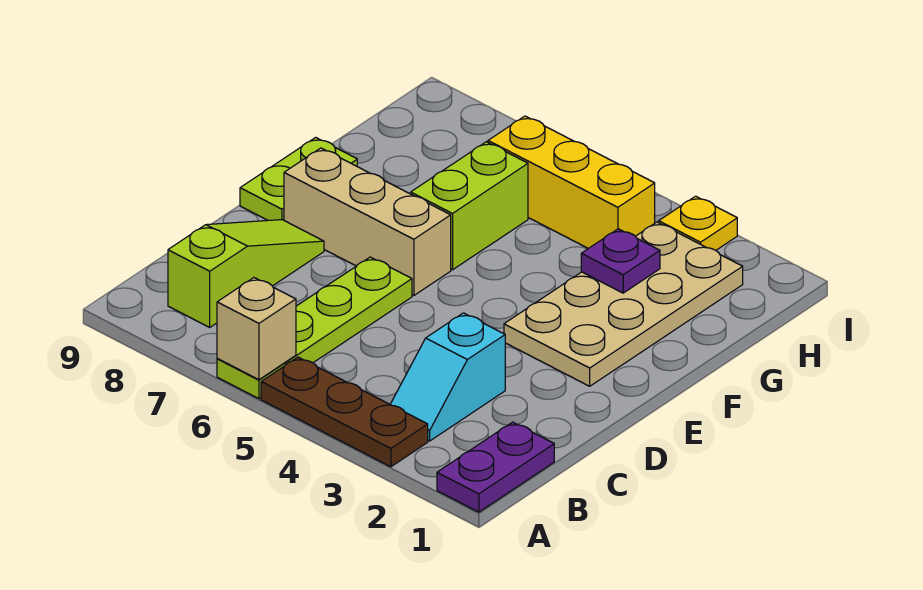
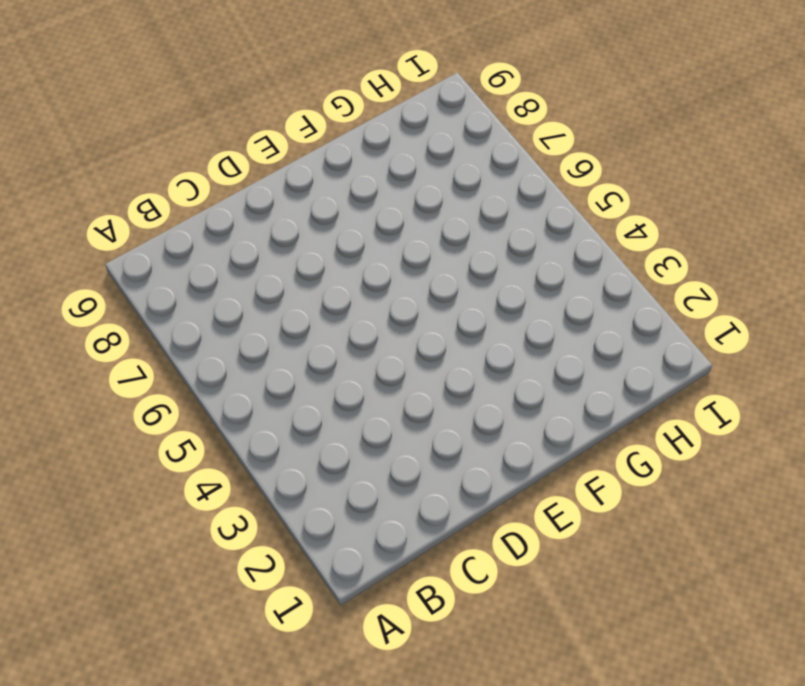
none -> purple 1x2 plate [437,422,554,512]
none -> brown 1x3 plate [261,357,428,467]
none -> lime 1x4 plate [217,257,412,399]

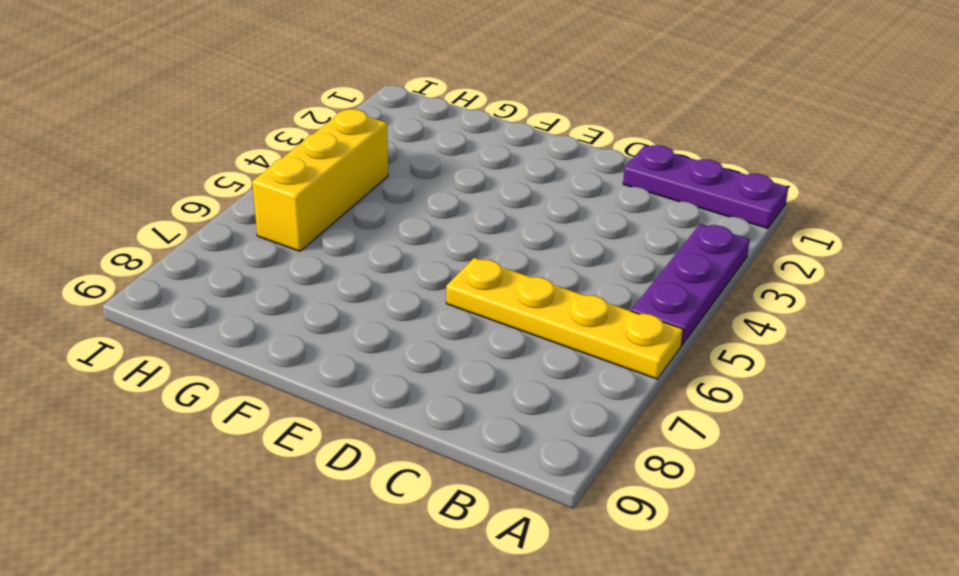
purple 1x3 plate [623,145,788,228] -> purple 1x2 plate [437,422,554,512]
purple 1x3 plate [631,224,750,345] -> brown 1x3 plate [261,357,428,467]
yellow 1x4 plate [446,258,683,379] -> lime 1x4 plate [217,257,412,399]
none -> cyan 1x2 slope [390,313,505,441]
none -> lime 1x3 slope [168,220,324,327]
none -> tan 2x4 plate [504,222,743,386]

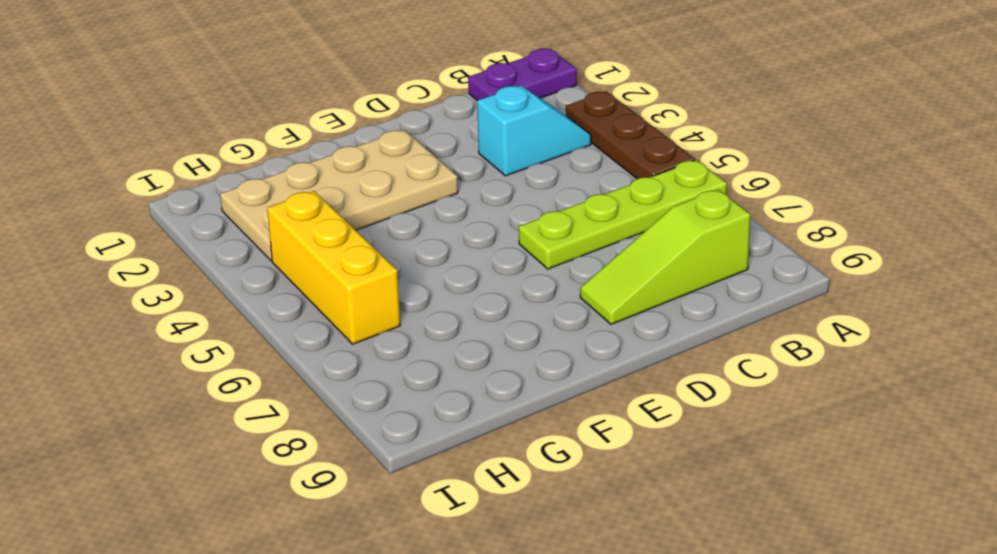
none -> tan 1x3 brick [284,148,451,296]
none -> lime 1x2 plate [240,137,357,220]
none -> lime 1x2 brick [411,142,528,270]

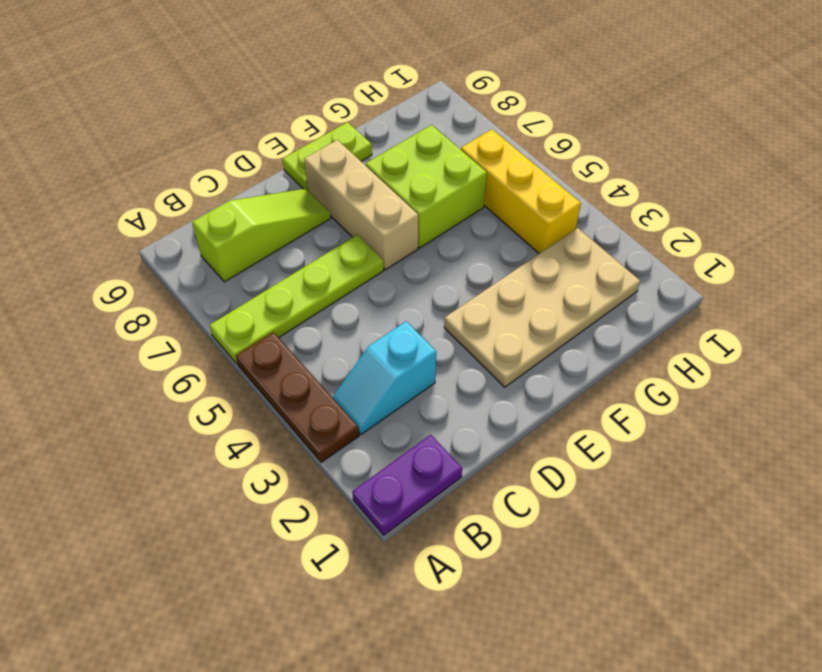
lime 2x2 brick [366,125,487,248] -> lime 1x2 brick [411,142,528,270]
none -> yellow 1x1 plate [659,196,737,250]
none -> tan 1x1 brick [217,278,296,380]
none -> purple 1x1 plate [581,229,660,293]

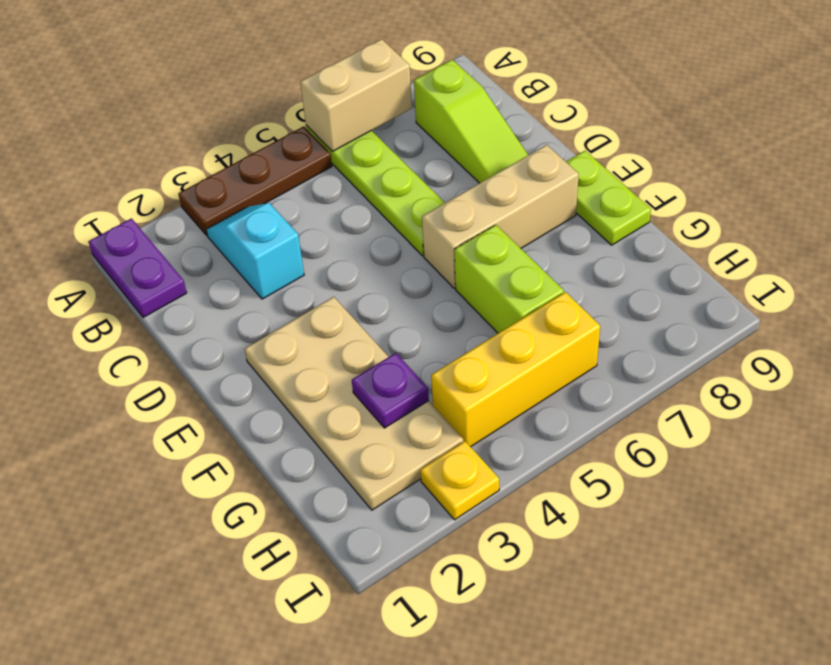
tan 1x2 brick [300,39,412,151] -> tan 1x1 brick [217,278,296,380]

